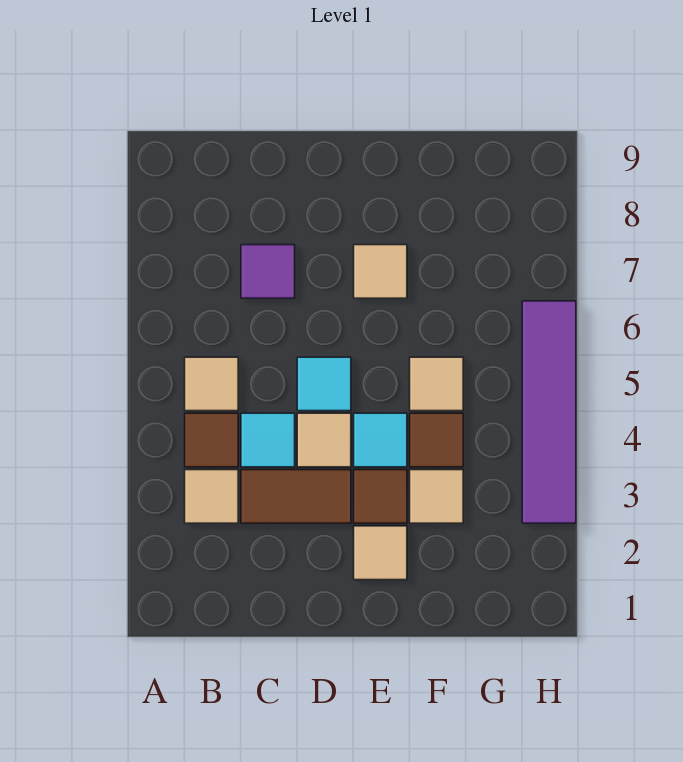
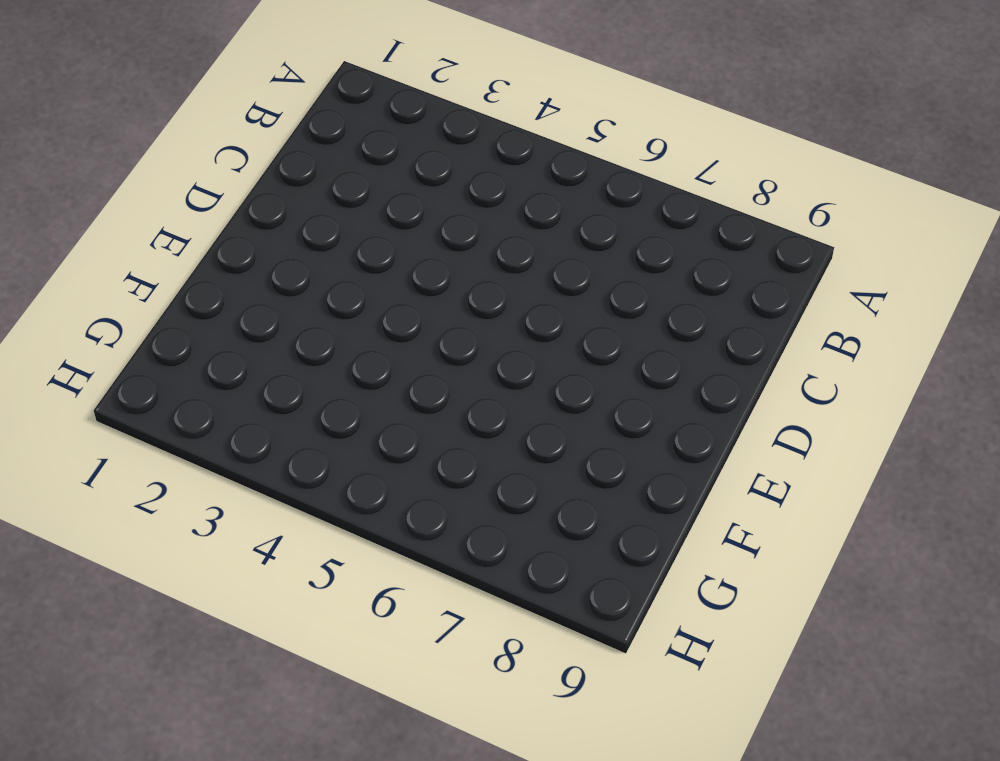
none -> tan 1x1 tile [185,470,238,523]
none -> brown 1x1 tile [185,413,238,467]
none -> tan 1x1 tile [185,357,238,411]

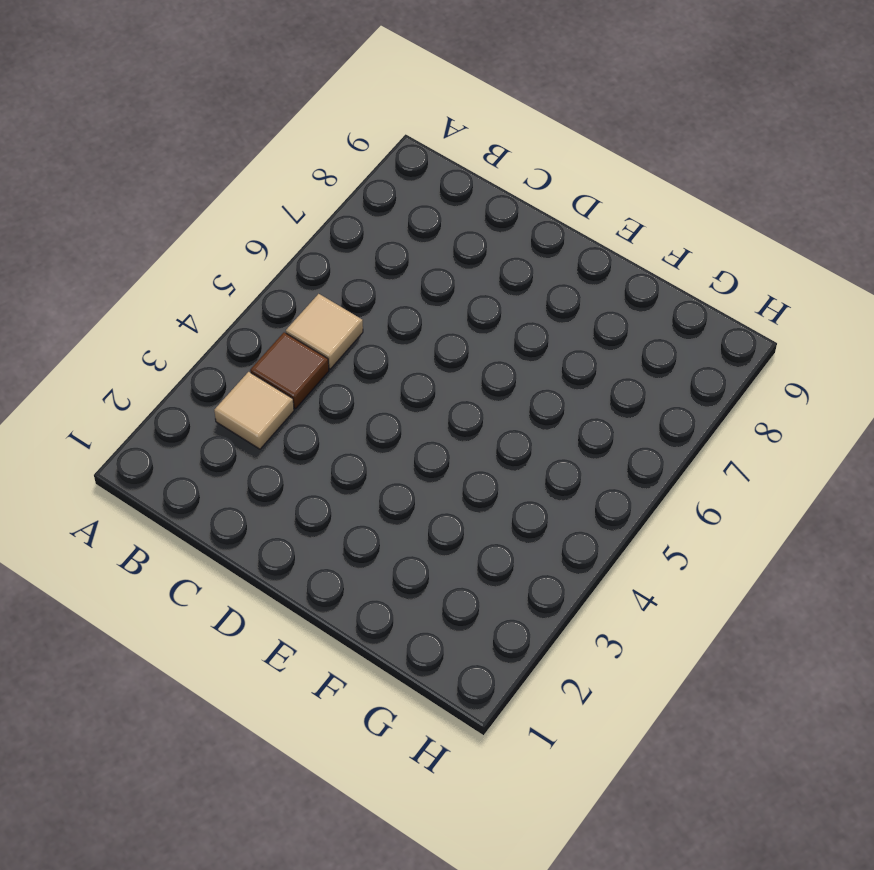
none -> brown 1x2 tile [241,470,351,523]
none -> cyan 1x1 tile [241,413,295,467]
none -> purple 1x1 tile [241,245,295,298]

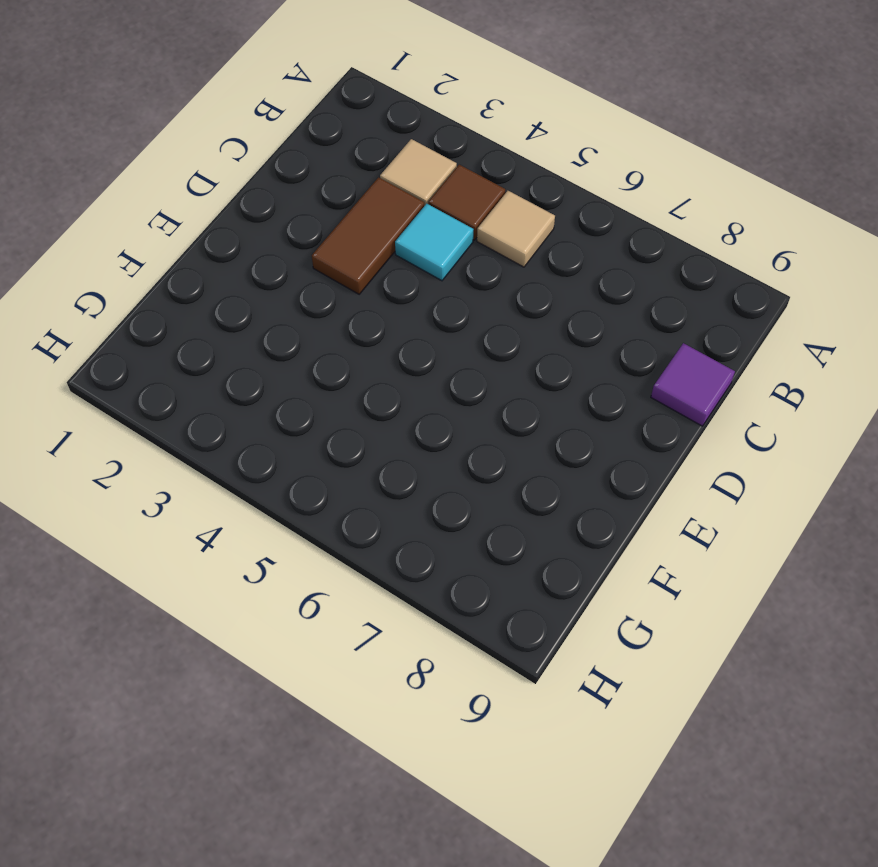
purple 1x1 tile [651,343,735,426] -> purple 1x1 tile moved to [241,245,295,298]
none -> tan 1x1 tile [297,413,351,467]
none -> cyan 1x1 tile [297,357,351,411]
none -> tan 1x1 tile [354,526,407,580]

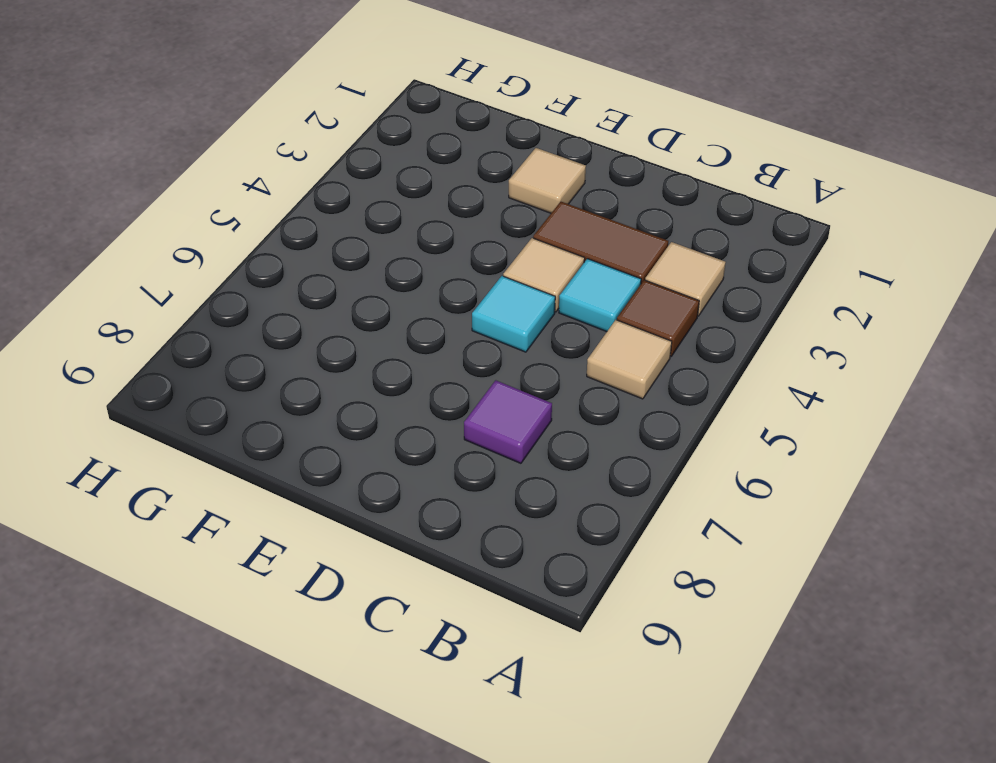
none -> brown 1x1 tile [354,470,407,523]
none -> cyan 1x1 tile [354,413,407,467]
none -> tan 1x1 tile [354,245,407,298]

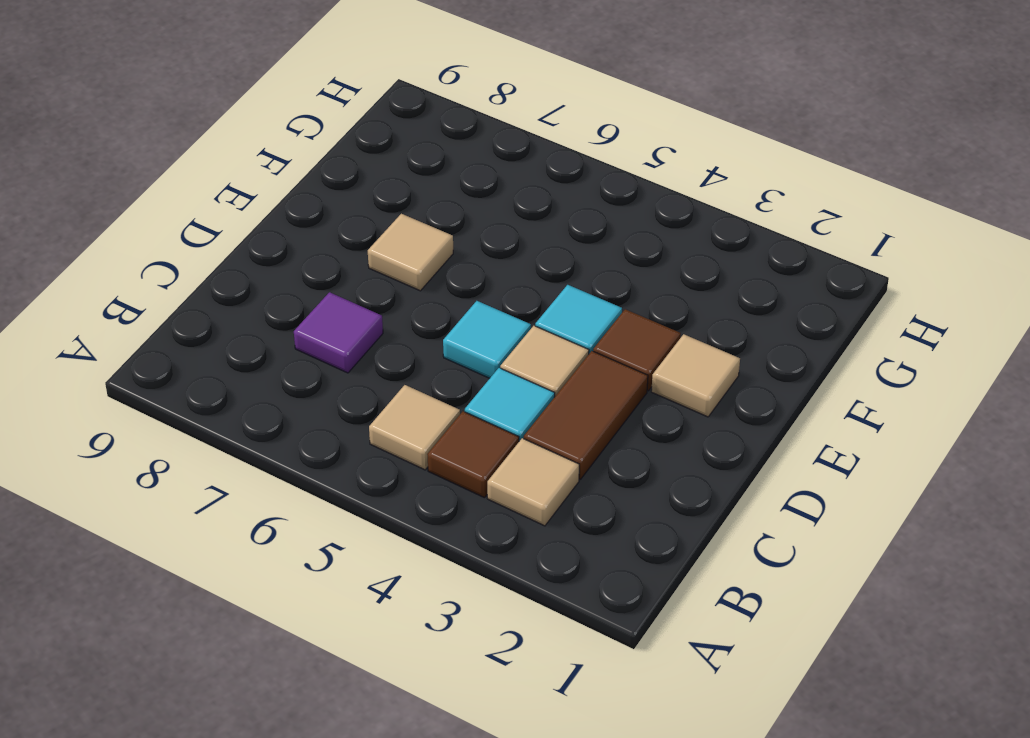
none -> tan 1x1 tile [410,470,463,523]
none -> brown 1x1 tile [410,413,463,467]
none -> tan 1x1 tile [410,357,463,411]

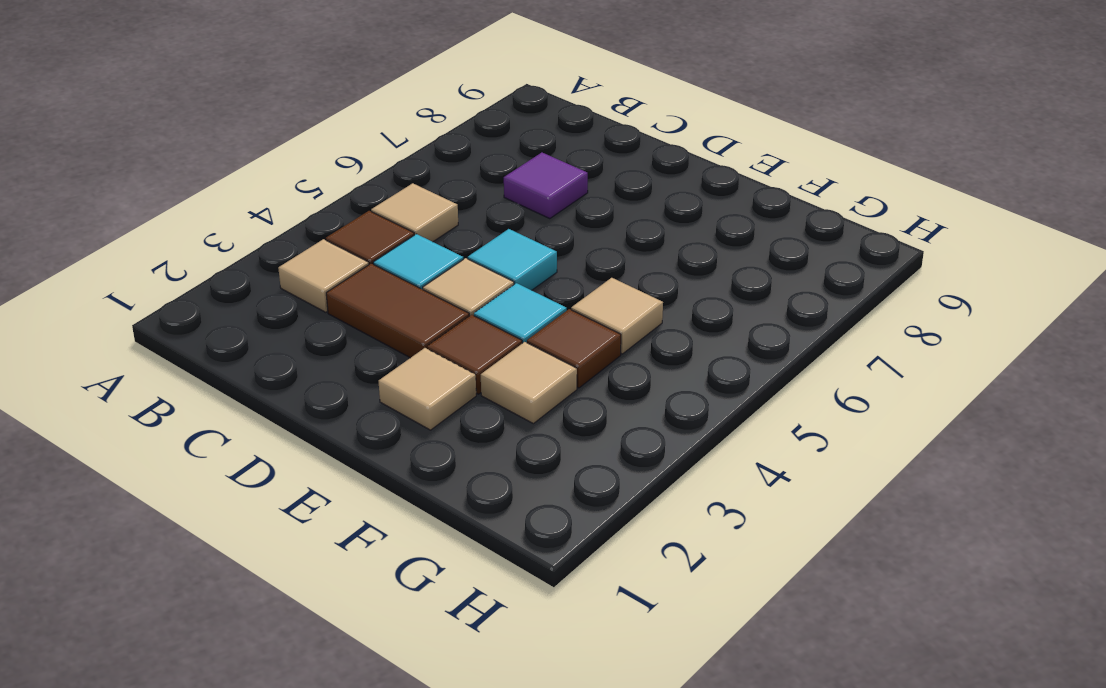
none -> tan 1x1 tile [354,245,407,298]
none -> purple 1x4 tile [522,301,576,523]

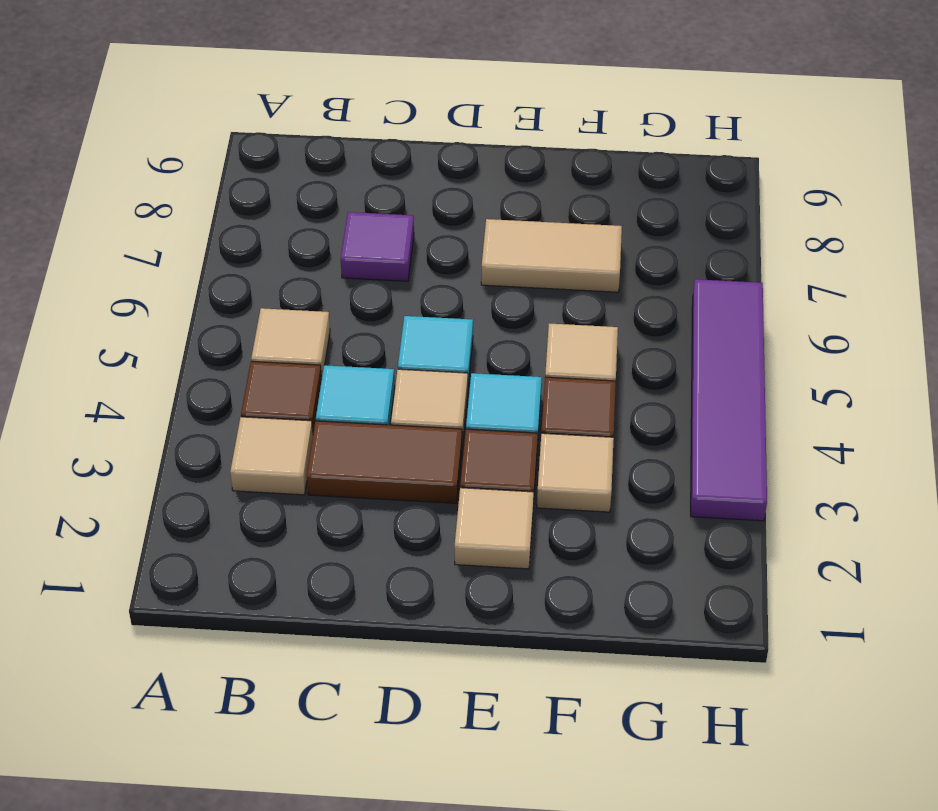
tan 1x2 tile [481,219,622,292] -> tan 1x1 tile [354,245,407,298]

